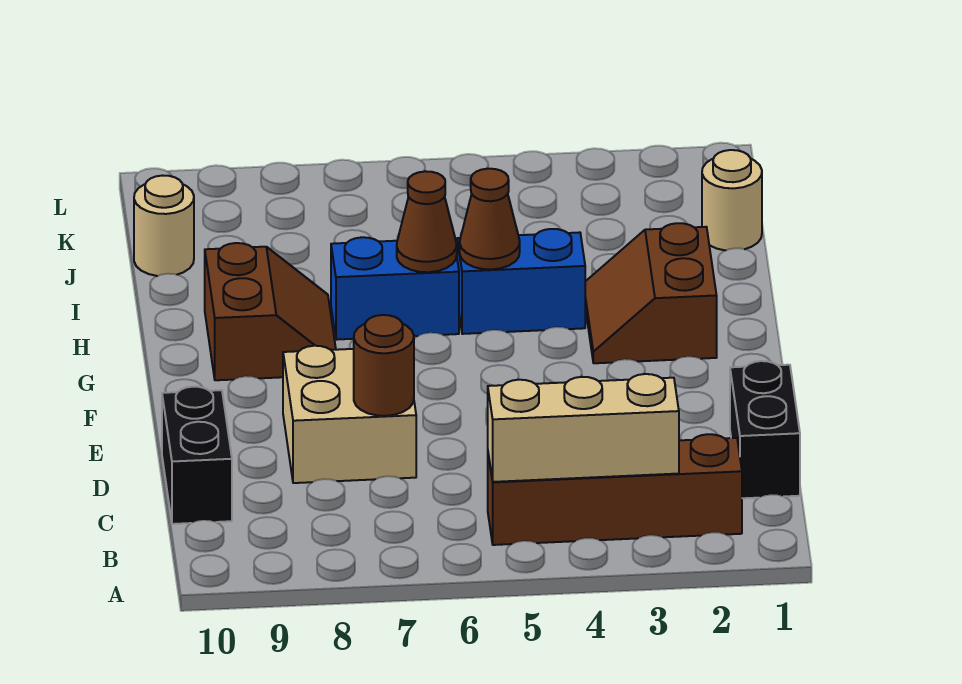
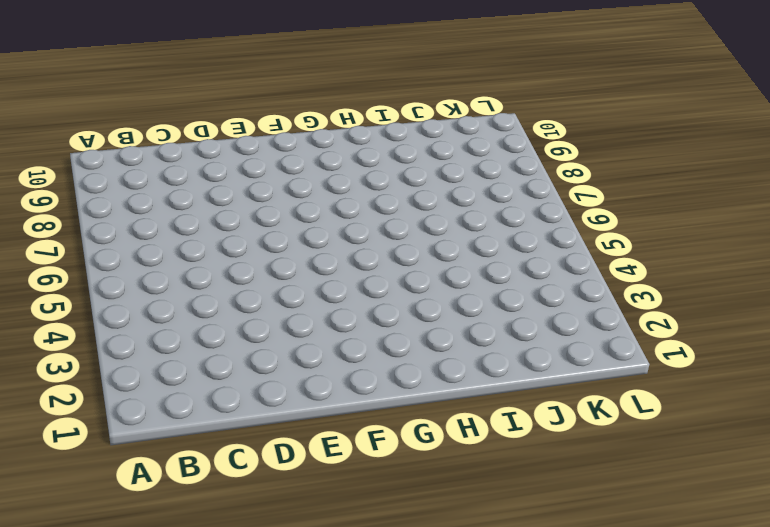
none -> brown 1x4 brick [488,434,742,545]
none -> black 1x2 brick [730,361,800,498]
none -> black 1x2 brick [162,387,232,524]

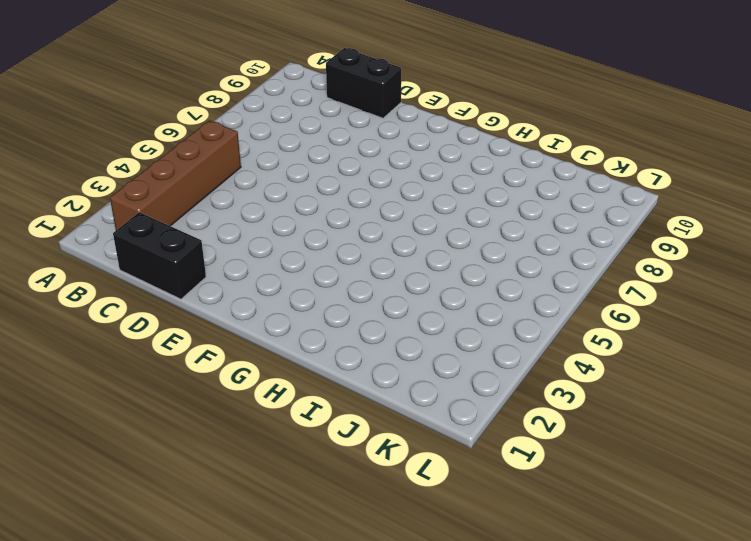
none -> tan 2x2 brick [283,346,416,483]
none -> brown 2x2 slope [585,223,717,363]
none -> brown 2x2 slope [205,243,336,380]

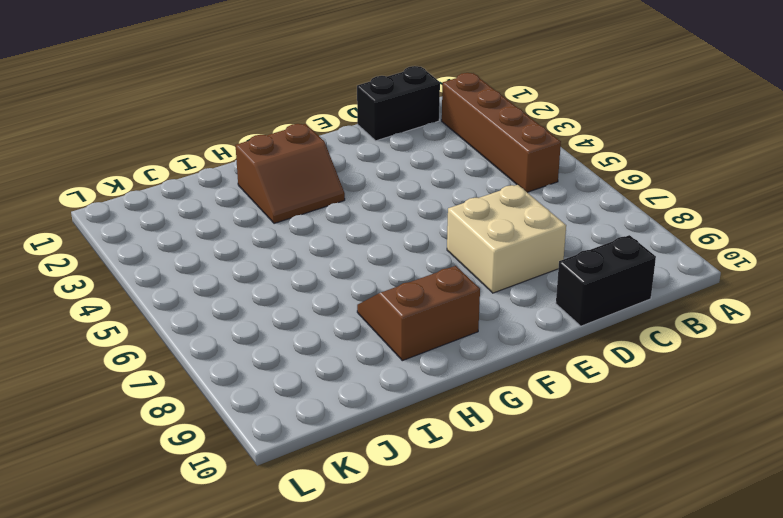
none -> blue 1x2 brick [457,229,585,334]
none -> blue 1x2 brick [331,237,459,340]
none -> tan 1x1 round brick [702,150,762,250]

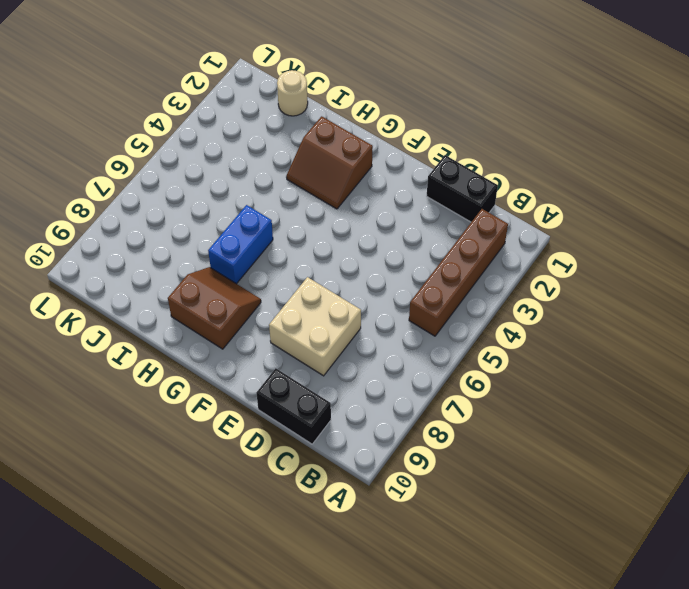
none -> blue 1x2 brick [457,229,585,334]
none -> tan 1x1 round brick [134,176,194,276]
none -> tan 1x3 brick [488,374,679,482]

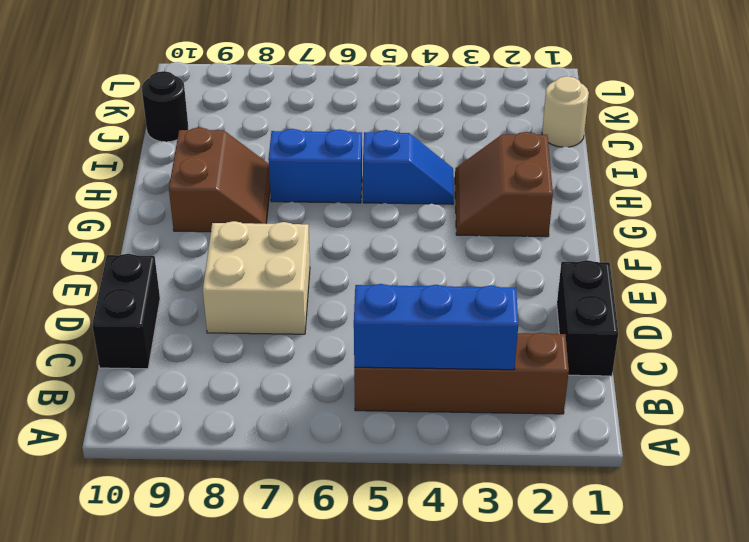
blue 1x3 brick [354,284,518,370] -> tan 1x3 brick [488,374,679,482]
blue 1x2 slope [363,130,454,204] -> blue 1x2 brick [457,229,585,334]
black 1x1 round brick [142,71,188,142] -> tan 1x1 round brick [134,176,194,276]
none -> brown 1x1 round brick [354,315,414,416]
none -> brown 1x1 cone [460,169,520,269]
none -> brown 1x1 cone [397,171,457,272]

